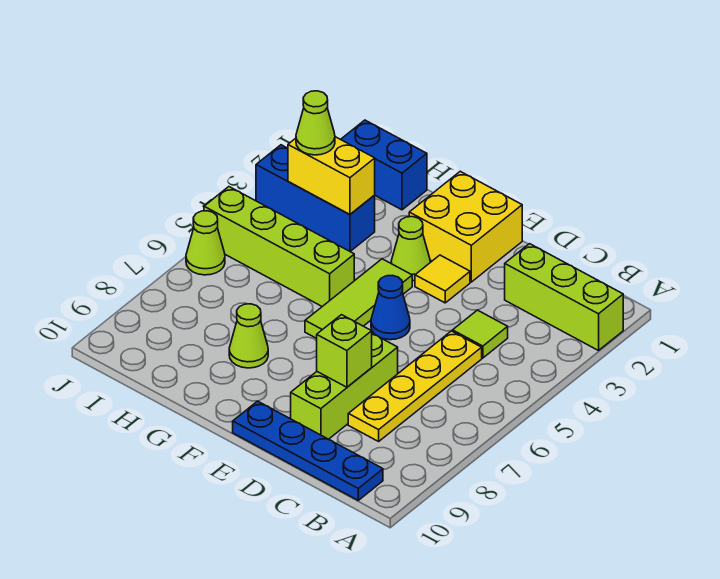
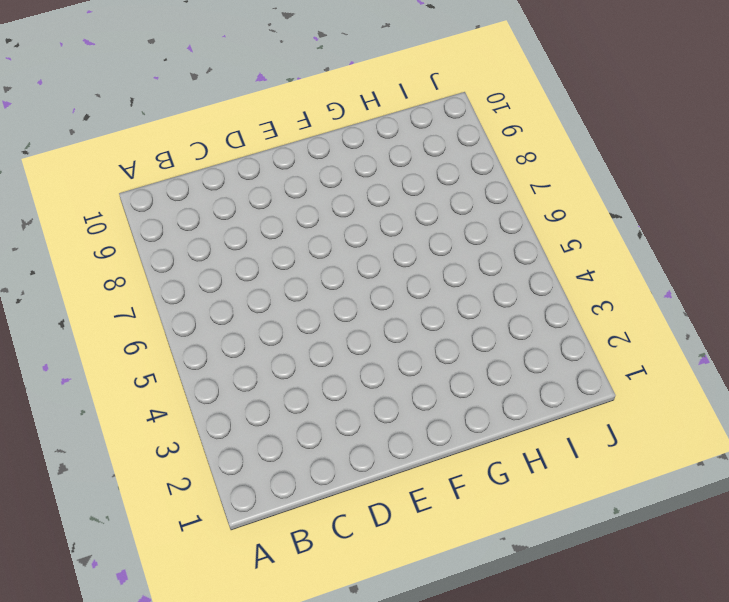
none -> lime 1x3 brick [505,244,623,351]
none -> blue 1x4 plate [233,401,383,500]
none -> lime 1x1 tile [453,310,508,358]

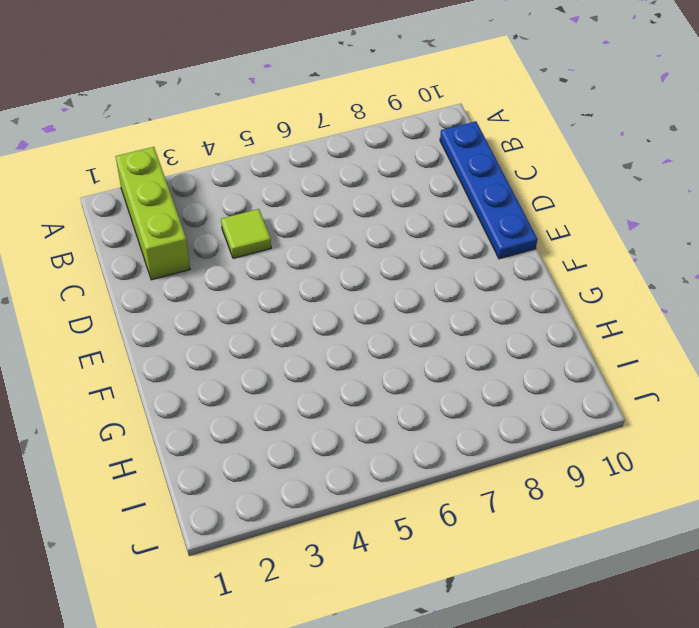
none -> yellow 1x4 plate [348,331,482,441]
none -> lime 1x3 brick [291,334,398,439]
none -> yellow 2x2 brick [409,171,522,282]

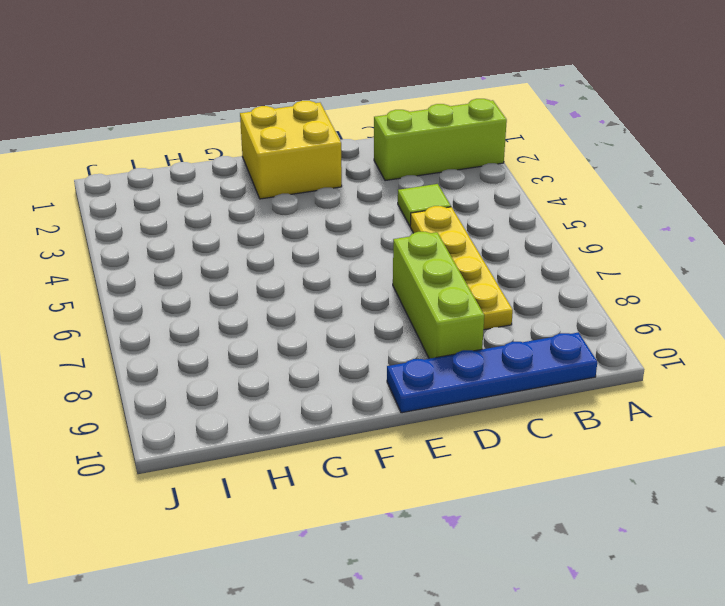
none -> yellow 1x1 tile [415,255,470,303]
none -> blue 1x1 cone [371,275,410,340]
none -> lime 1x1 cone [391,217,430,281]

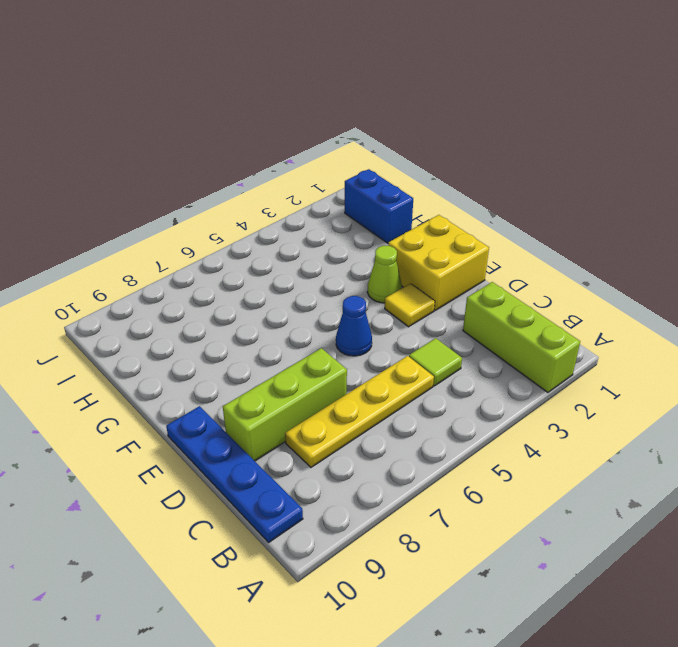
none -> lime 1x3 tile [305,259,412,338]
none -> lime 1x4 brick [204,187,354,306]
none -> lime 1x1 cone [229,304,268,368]

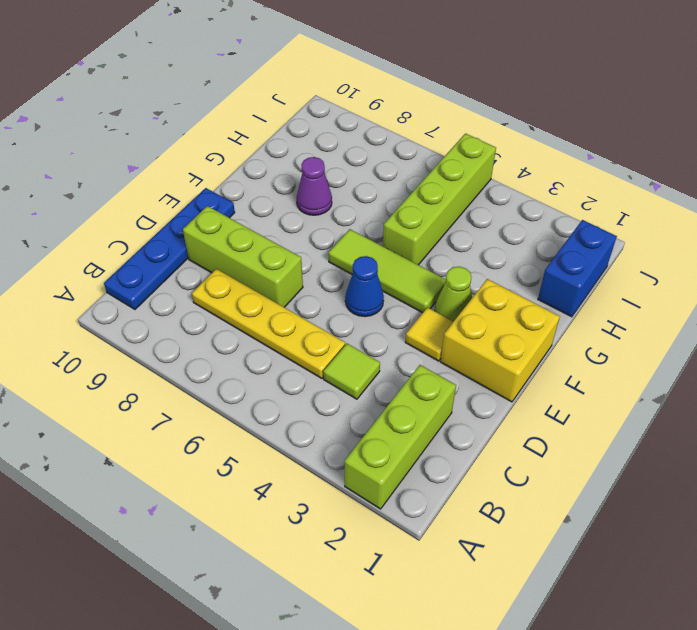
purple 1x1 cone [296,157,332,215] -> lime 1x1 cone [229,304,268,368]
none -> blue 1x3 brick [256,145,375,251]
none -> lime 1x1 cone [186,211,225,275]
none -> lime 1x1 brick [317,315,372,387]

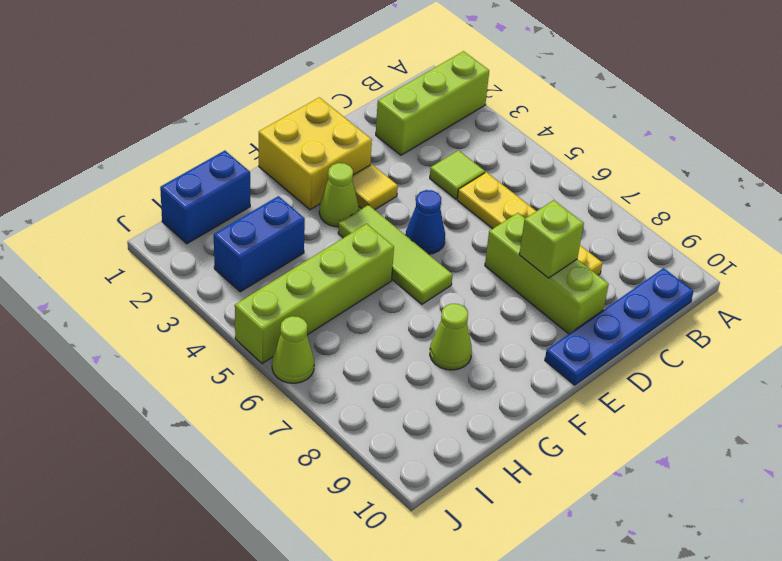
blue 1x2 brick [214,196,305,292] -> blue 1x3 brick [256,145,375,251]
none -> yellow 1x2 brick [288,137,375,215]
none -> lime 1x1 cone [296,91,335,155]

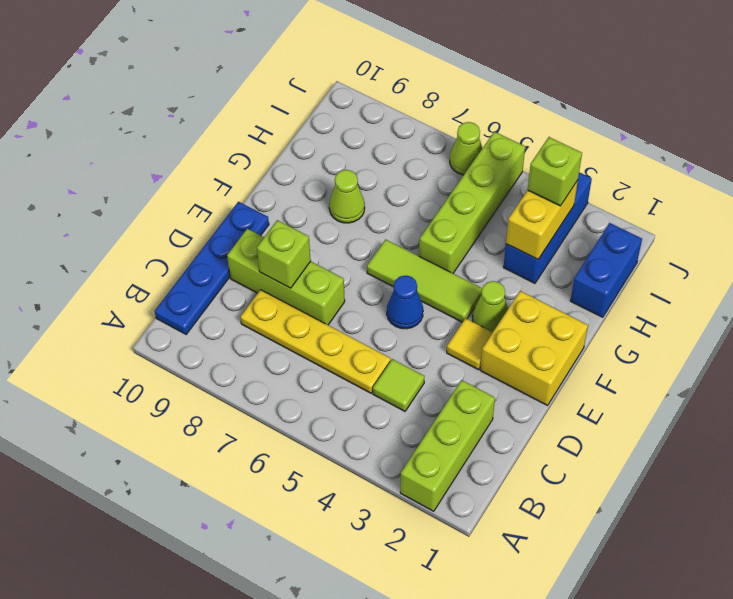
lime 1x1 brick [528,137,582,206] -> lime 1x1 cone [296,91,335,155]

